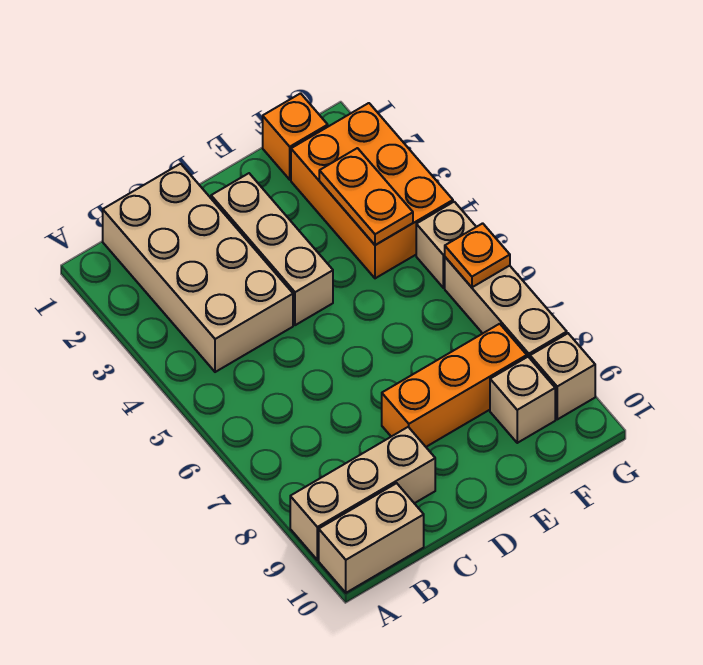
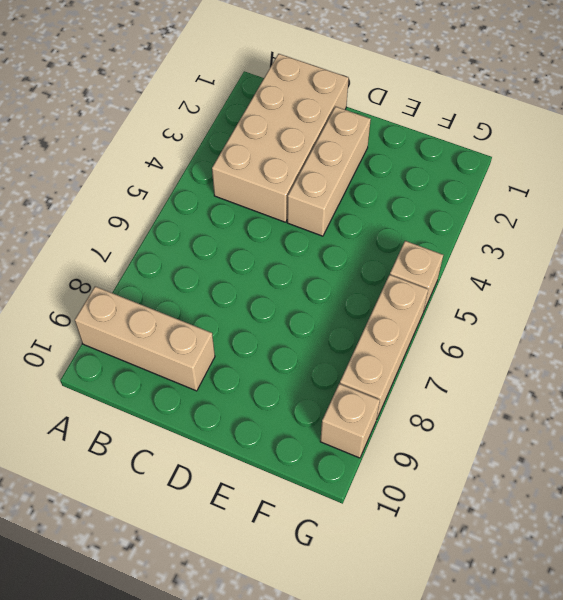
none -> tan 1x2 brick [319,483,424,593]
none -> orange 1x3 brick [382,324,527,447]
none -> orange 1x1 brick [263,93,328,180]

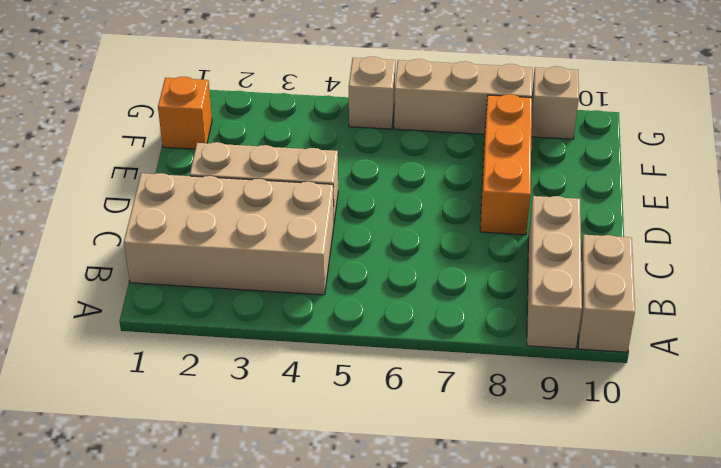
none -> orange 2x3 brick [291,103,453,278]
none -> tan 1x1 brick [490,357,555,443]
none -> orange 1x2 plate [319,148,413,245]

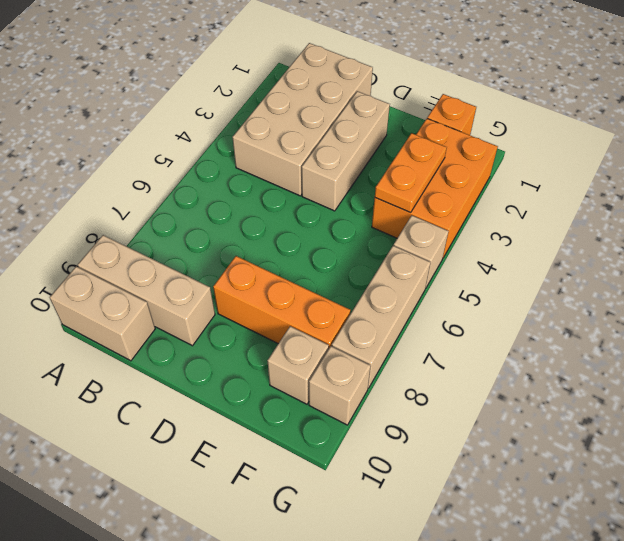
none -> orange 1x1 plate [445,223,510,287]

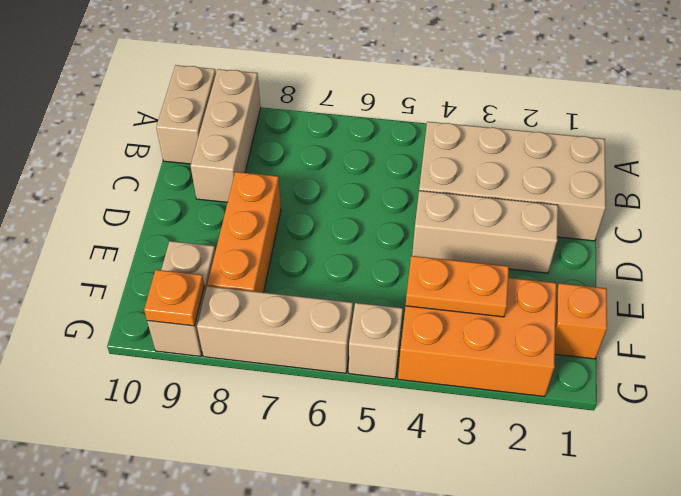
orange 1x1 plate [144,270,204,326] -> orange 1x1 plate moved to [445,223,510,287]

